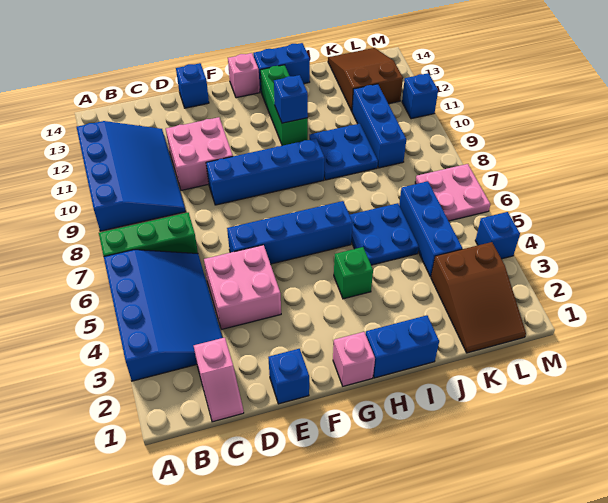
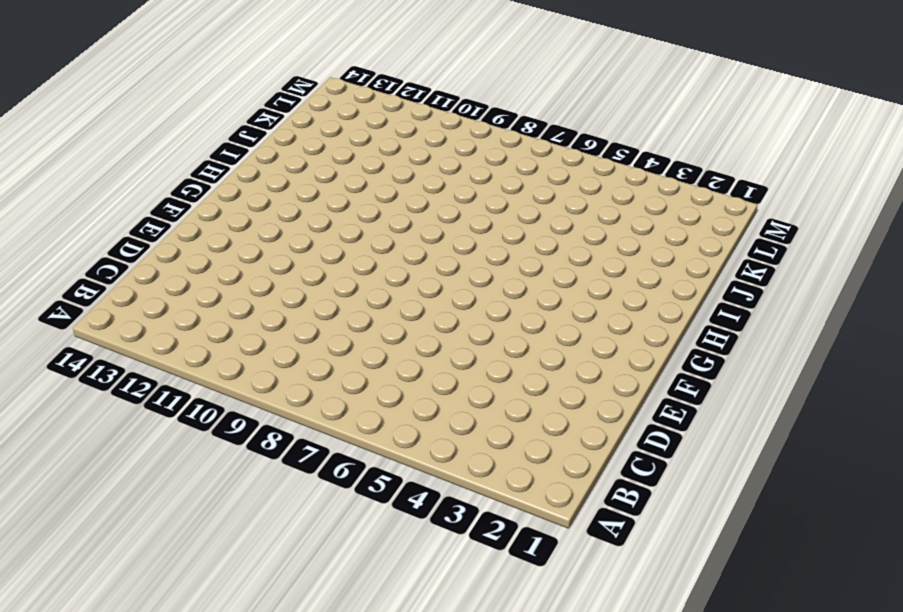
none -> blue 3x4 slope [104,250,222,381]
none -> green 1x3 brick [99,213,198,256]
none -> blue 3x4 slope [77,121,186,231]

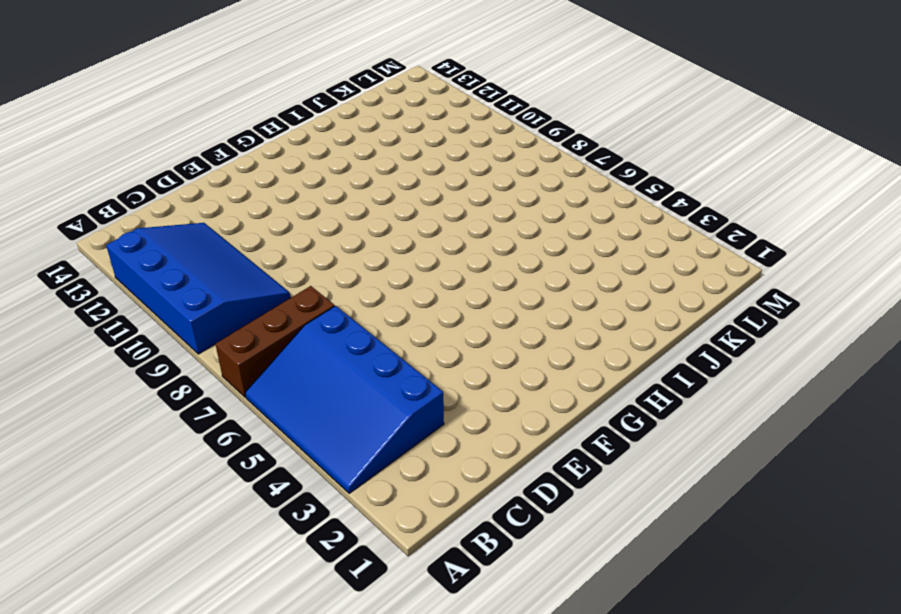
blue 3x4 slope [245,306,444,493] -> blue 3x4 slope turned to [104,250,222,381]
brown 1x3 brick [215,286,335,397] -> green 1x3 brick [99,213,198,256]
none -> pink 1x2 slope [194,338,244,422]
none -> pink 2x2 brick [204,245,281,329]
none -> pink 2x2 brick [166,117,233,190]

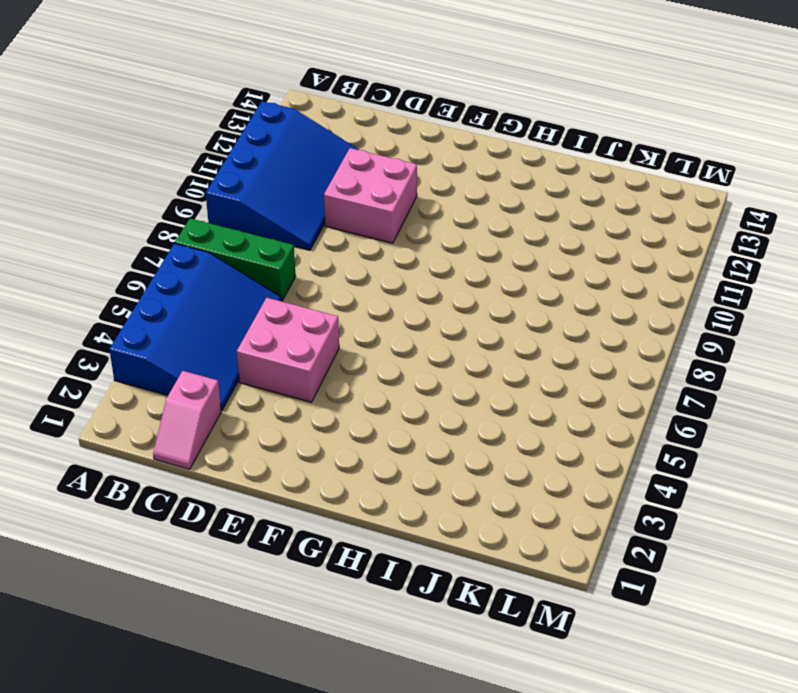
none -> blue 1x1 brick [268,349,309,404]
none -> blue 1x4 brick [227,201,353,264]
none -> blue 1x4 brick [206,138,325,205]

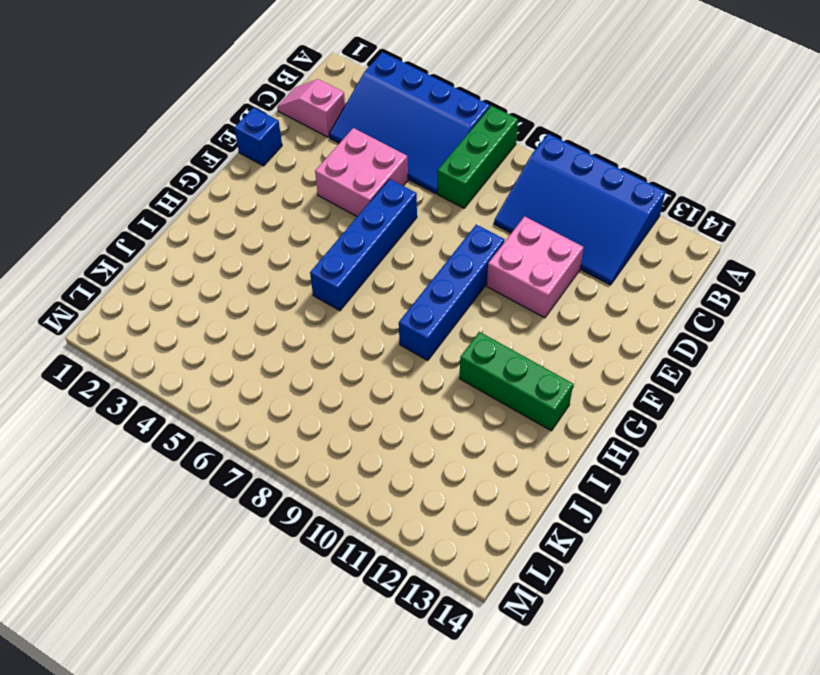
none -> blue 1x1 brick [176,63,209,108]
none -> pink 1x1 brick [333,332,375,386]
none -> pink 1x1 brick [228,53,260,98]

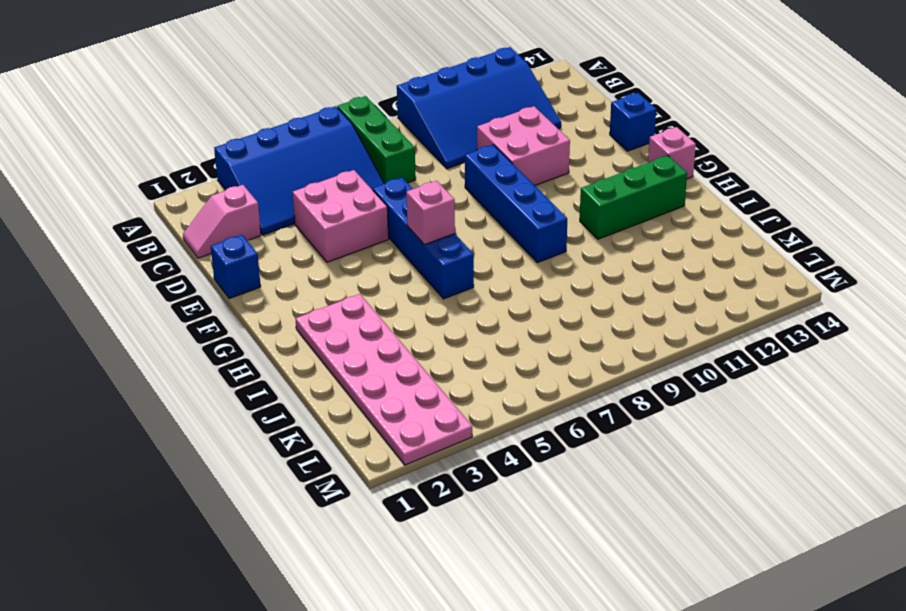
pink 1x1 brick [406,181,455,245] -> pink 1x1 brick moved to [333,332,375,386]
pink 2x6 plate [296,294,472,465] -> brown 2x3 slope [431,242,526,353]
none -> blue 1x2 brick [366,315,439,378]
none -> green 1x1 brick [334,247,373,299]
none -> blue 1x2 brick [253,43,310,91]

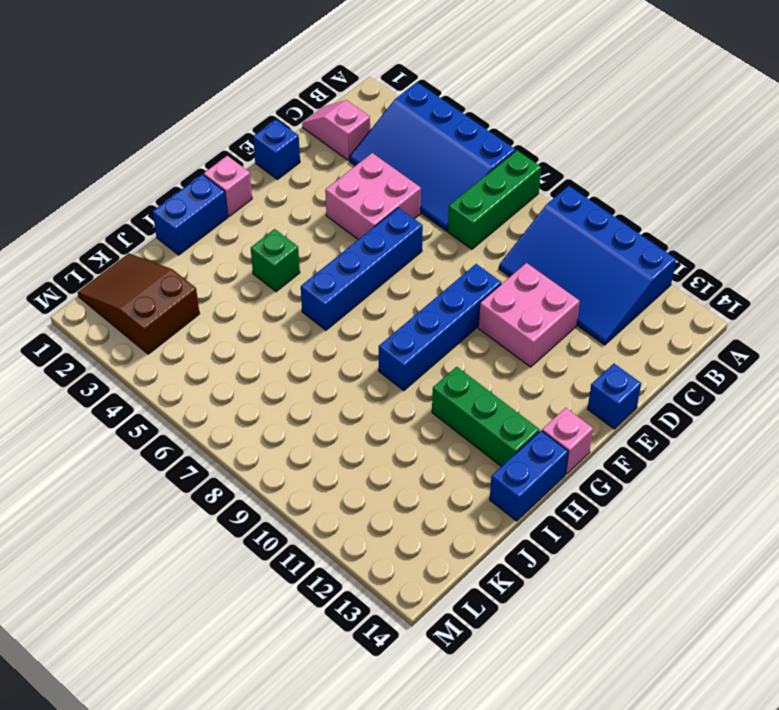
none -> blue 2x2 plate [350,203,419,265]
none -> blue 2x2 plate [309,124,378,180]
none -> blue 1x3 brick [399,181,462,277]

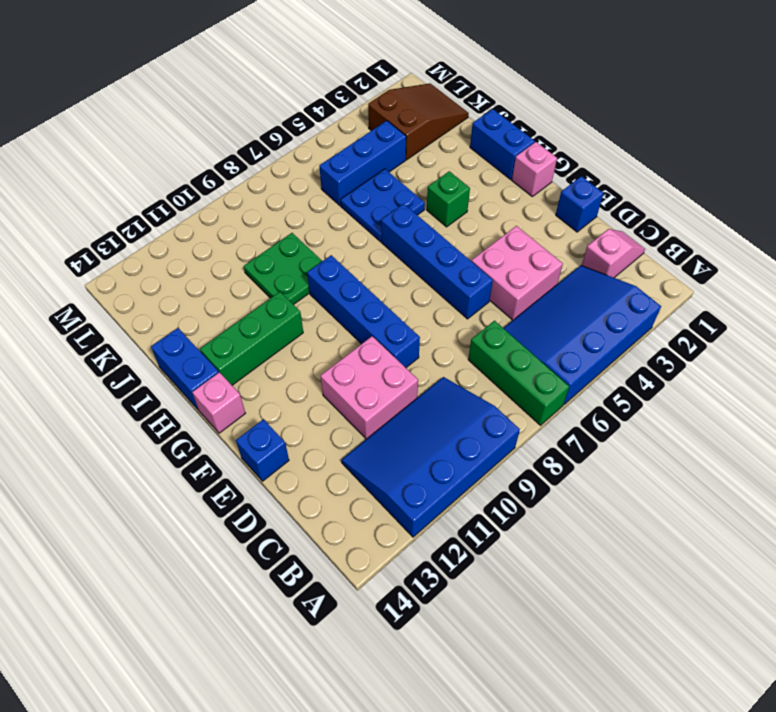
green 2x2 plate [244,233,322,305] -> blue 2x2 plate [309,124,378,180]
none -> blue 1x3 brick [352,84,406,168]
none -> brown 2x3 slope [328,48,403,111]
none -> pink 2x2 plate [415,164,490,221]

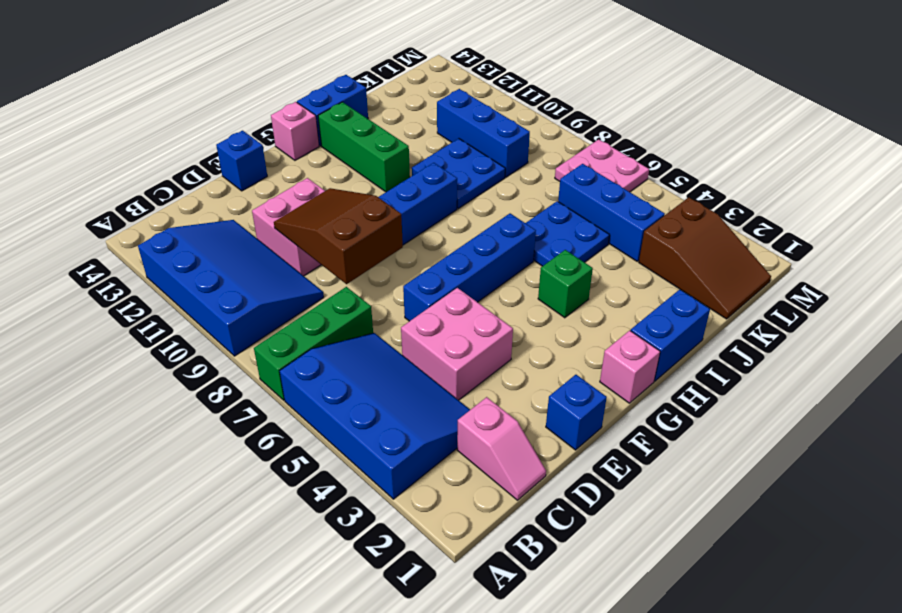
brown 2x3 slope [274,188,403,284] -> brown 2x3 slope moved to [328,48,403,111]
none -> blue 1x1 brick [475,212,520,259]
none -> blue 1x1 brick [402,73,438,119]
none -> blue 1x1 brick [274,75,308,123]

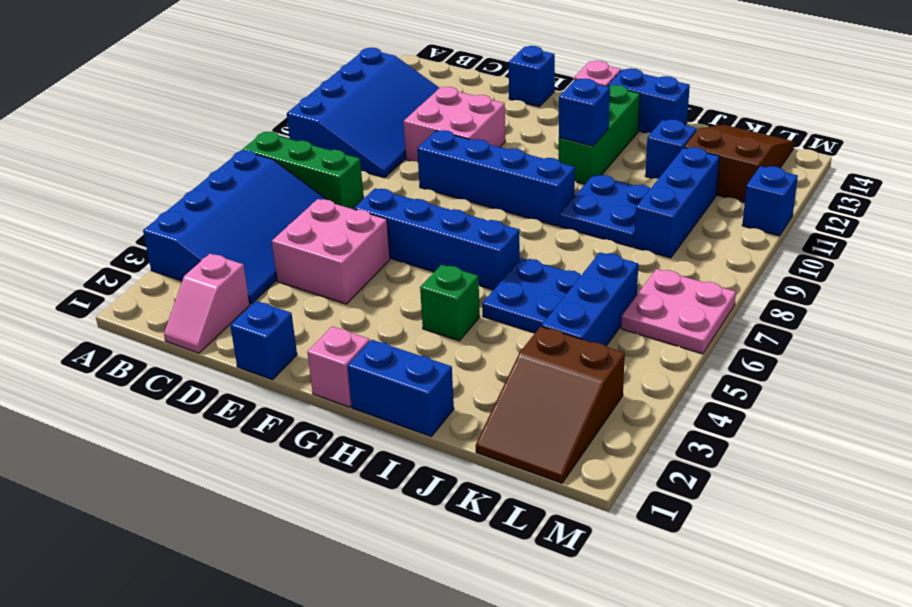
blue 1x1 brick [645,119,697,179] -> blue 1x1 brick moved to [475,212,520,259]

